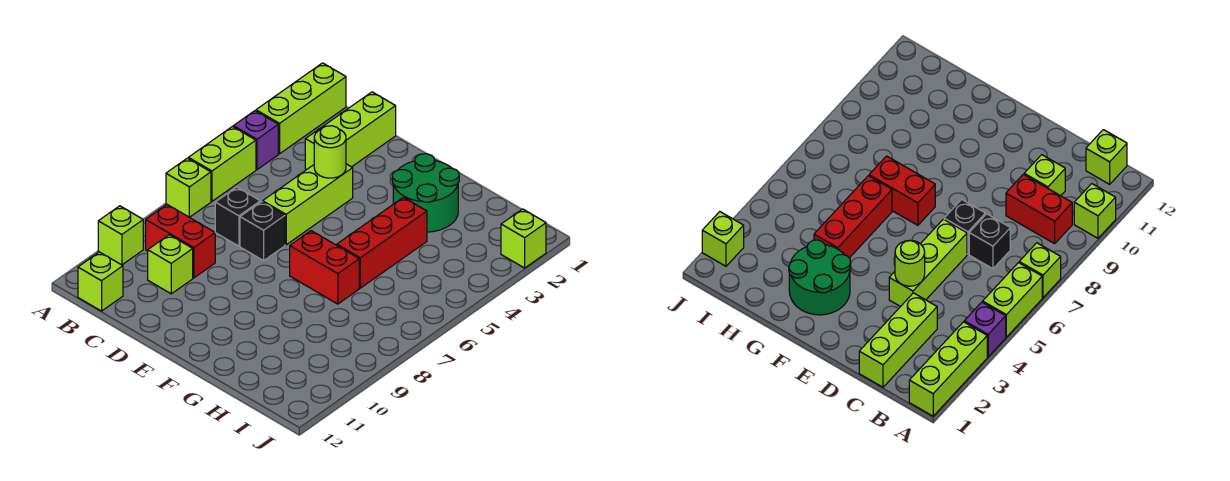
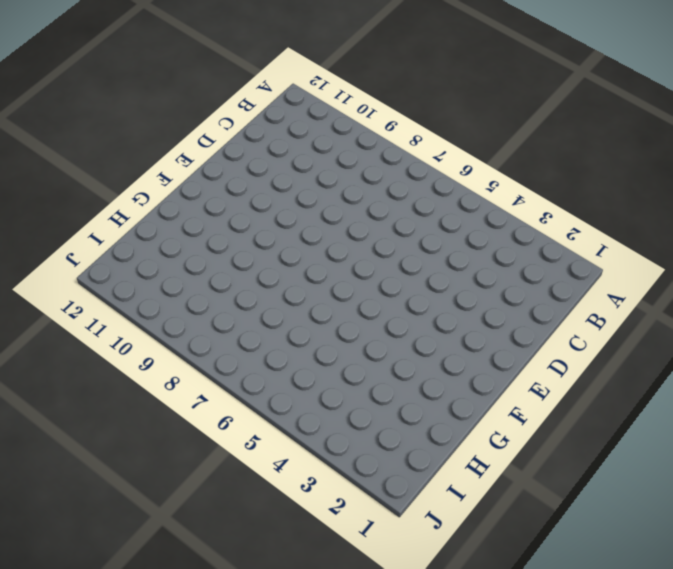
none -> lime 1x3 brick [256,63,346,154]
none -> purple 1x1 brick [233,111,278,170]
none -> lime 1x2 brick [188,127,256,201]

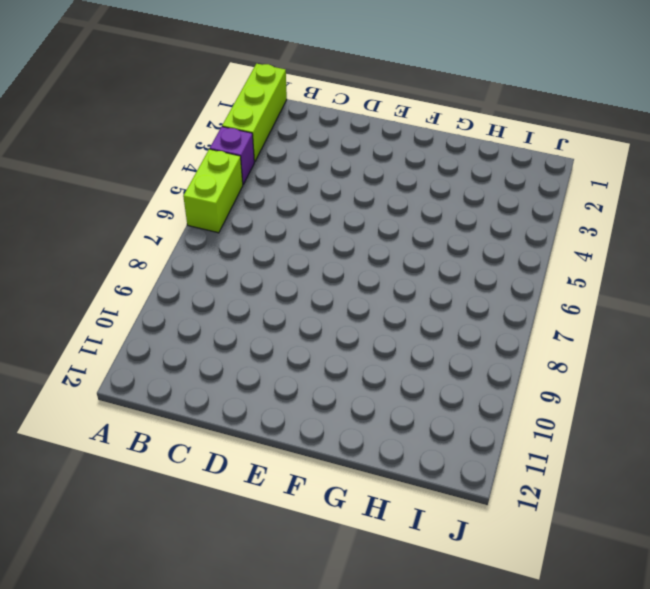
none -> lime 1x1 brick [166,158,211,217]
none -> lime 1x1 brick [98,206,143,265]
none -> red 1x2 brick [146,205,215,278]

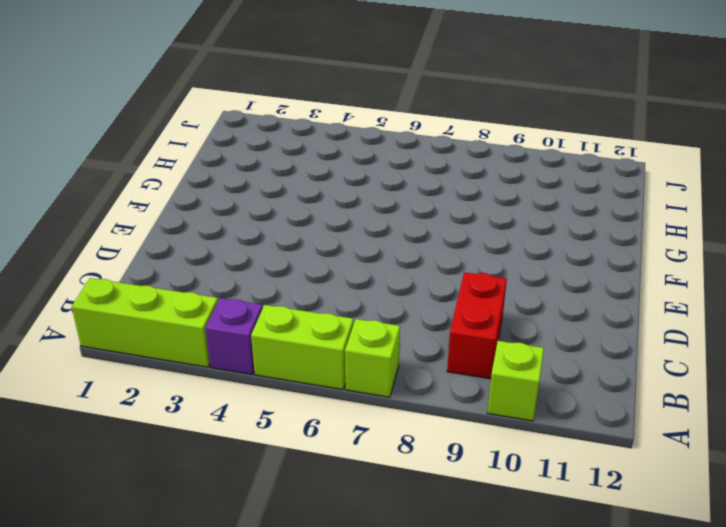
none -> lime 1x1 brick [78,252,123,311]
none -> lime 1x3 brick [305,92,396,170]
none -> black 1x1 brick [215,187,260,246]

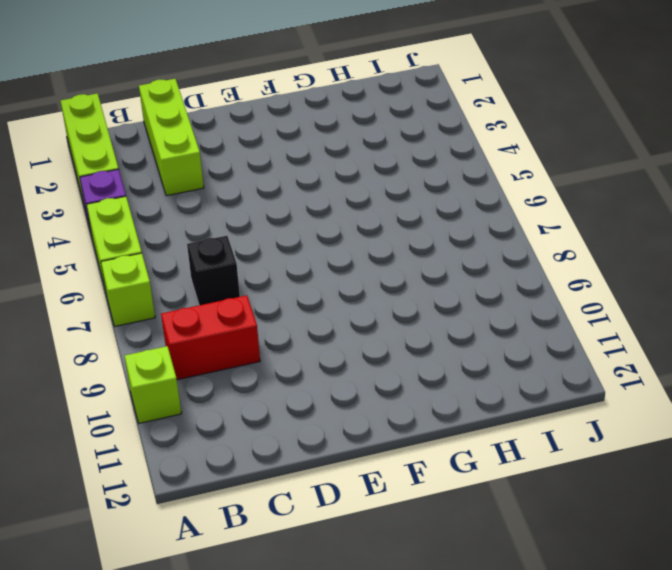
none -> lime 1x1 brick [78,252,123,311]
none -> lime 1x1 brick [148,235,193,294]
none -> lime 1x3 brick [263,164,353,245]

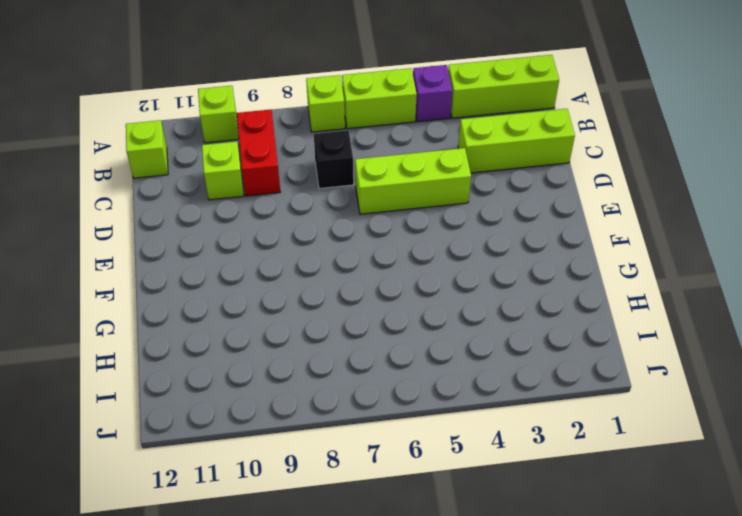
none -> black 1x1 brick [240,202,285,261]
none -> green 2x2 round brick [392,154,459,232]
none -> red 1x2 brick [290,231,359,304]

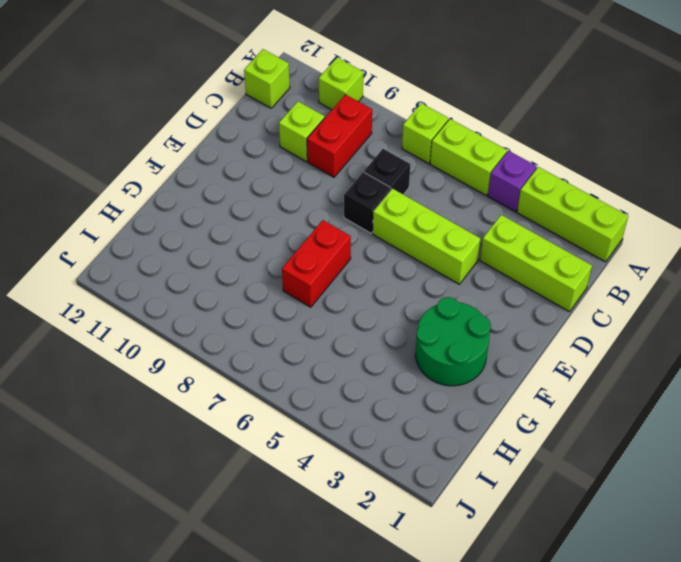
none -> red 1x3 brick [337,197,427,288]
none -> lime 1x1 brick [501,209,546,268]
none -> lime 1x1 round brick [314,126,346,178]

